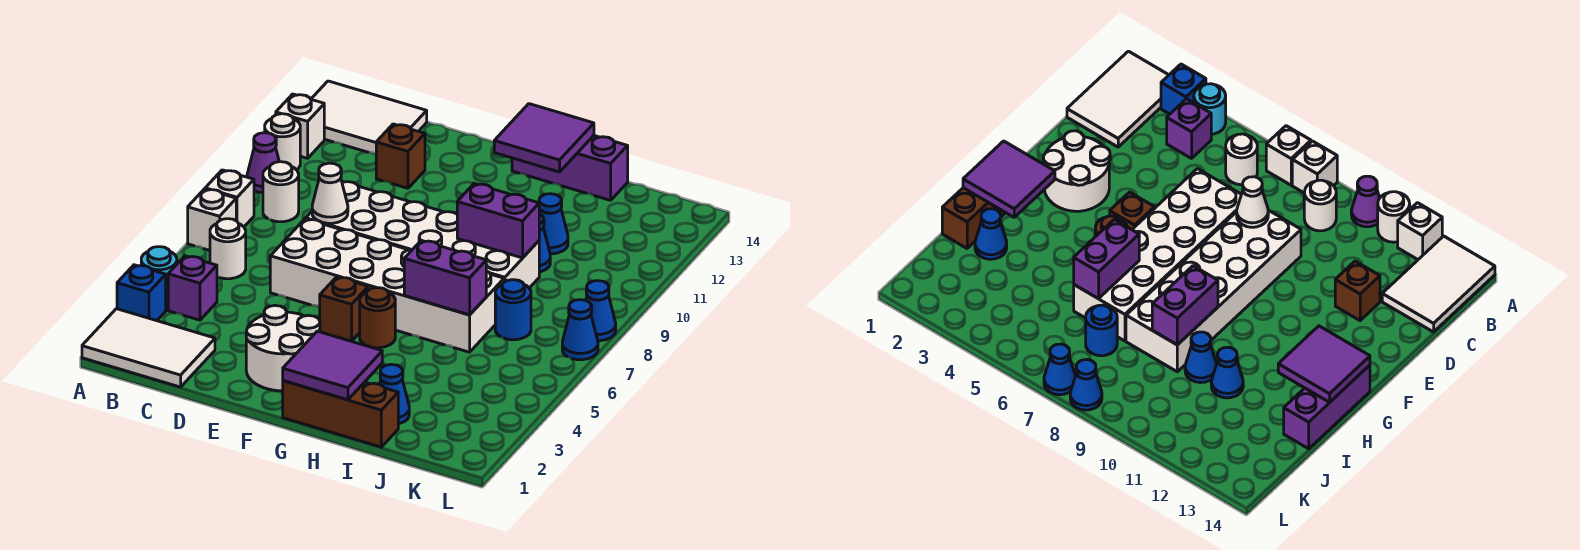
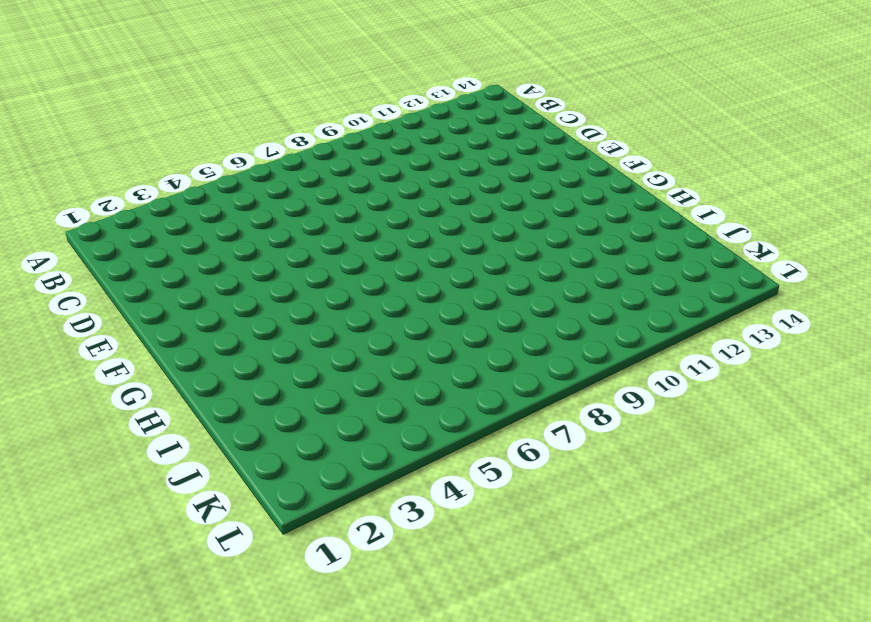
none -> white 2x3 tile [82,309,215,387]
none -> blue 1x1 brick [117,265,166,321]
none -> cyan 1x1 round brick [141,247,177,306]
none -> white 1x1 brick [188,189,236,250]

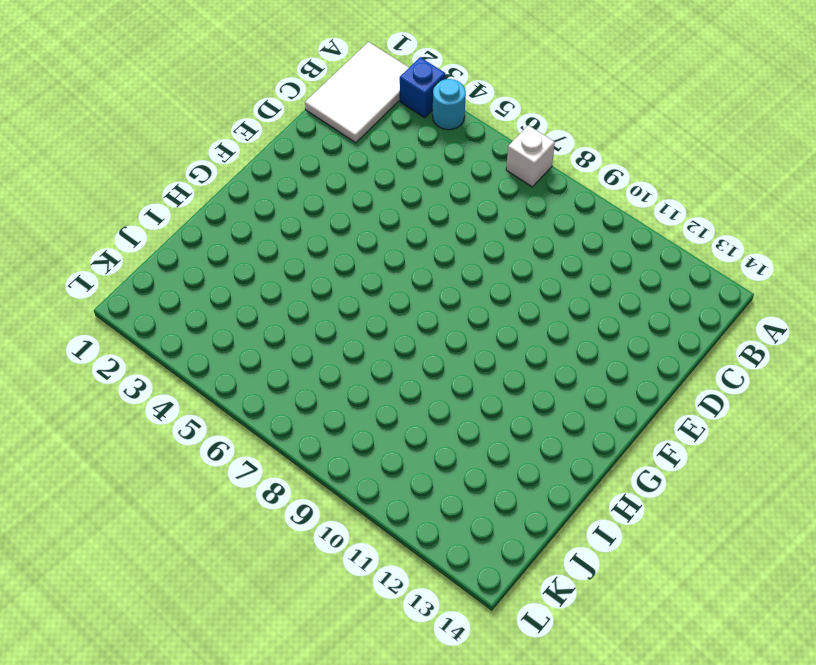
none -> white 1x1 brick [205,170,254,227]
none -> purple 1x1 cone [247,133,279,193]
none -> white 1x1 round brick [265,114,300,170]
none -> white 1x1 brick [276,94,324,158]

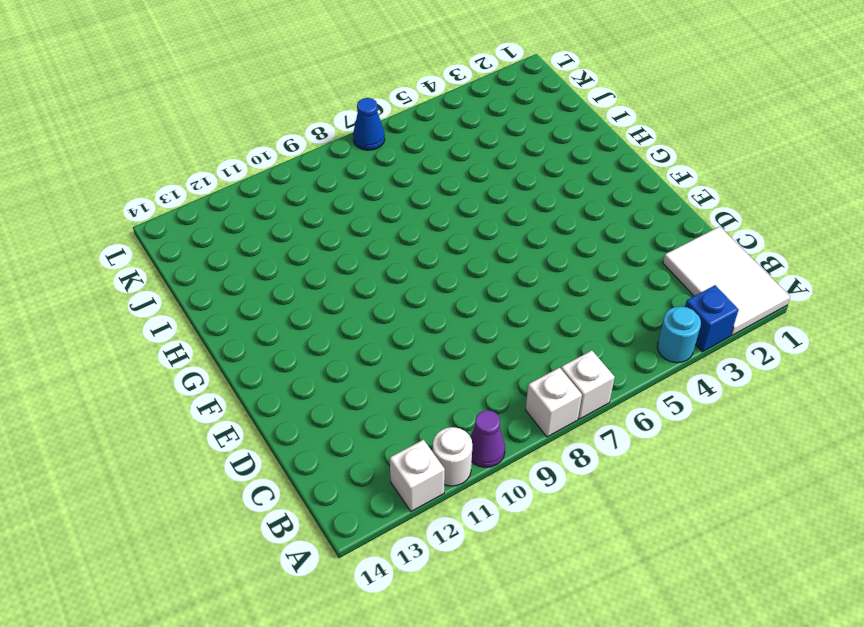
none -> white 2x3 tile [311,81,427,154]
none -> purple 1x1 brick [168,256,217,320]
none -> white 1x1 round brick [210,219,246,279]
none -> white 1x1 round brick [263,162,299,222]

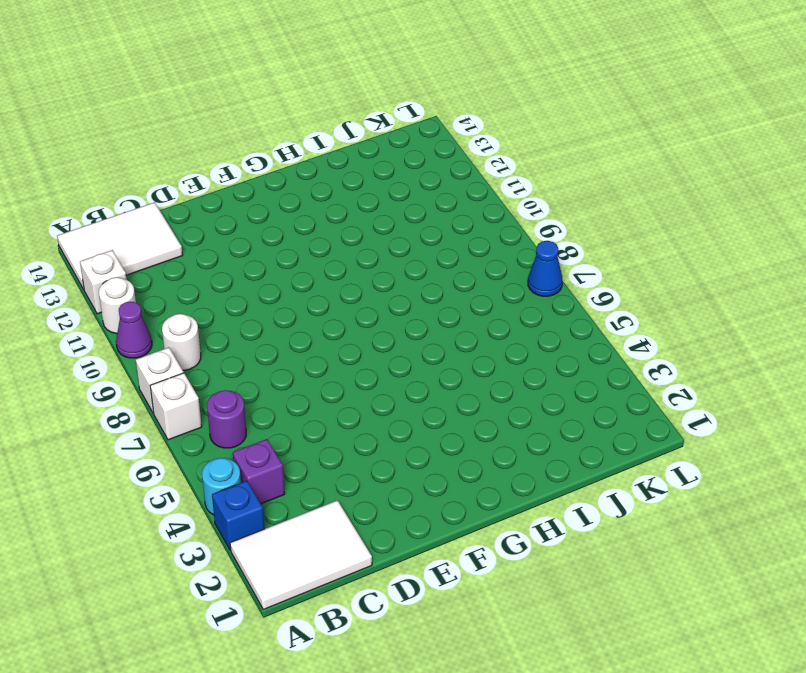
purple 1x1 round brick [207,390,246,448] -> white 1x1 round brick [210,219,246,279]
none -> white 2x6 brick [270,219,504,352]
none -> white 2x6 brick [306,182,539,288]
none -> brown 1x1 brick [376,124,425,188]
none -> white 2x2 round brick [246,306,320,391]

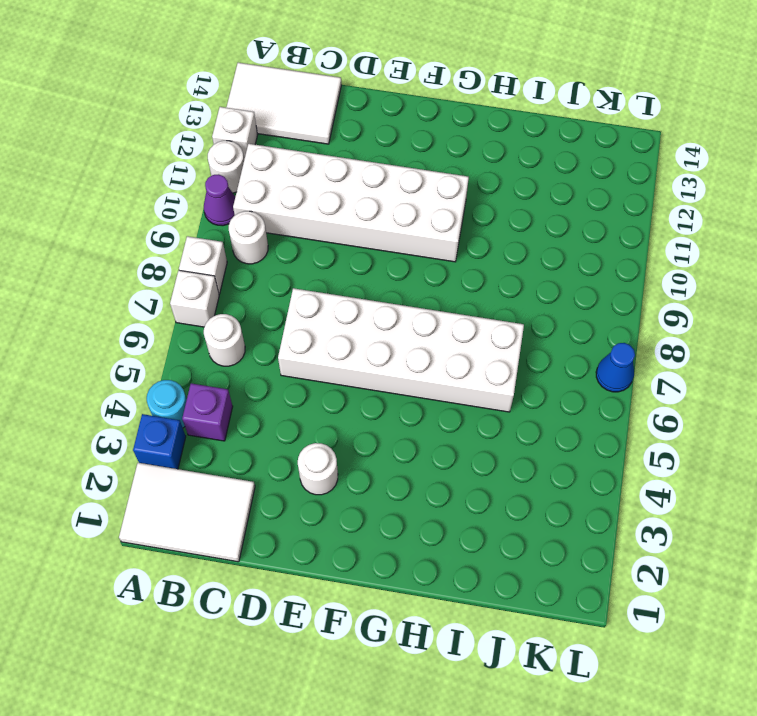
white 2x6 brick [233,144,469,262] -> white 2x6 brick moved to [306,182,539,288]
white 1x1 round brick [298,443,338,495] -> white 2x2 round brick [246,306,320,391]
none -> brown 1x1 brick [376,124,425,188]
none -> brown 1x1 brick [320,277,368,341]
none -> brown 1x3 brick [283,381,398,447]
none -> brown 1x1 round brick [360,288,395,348]

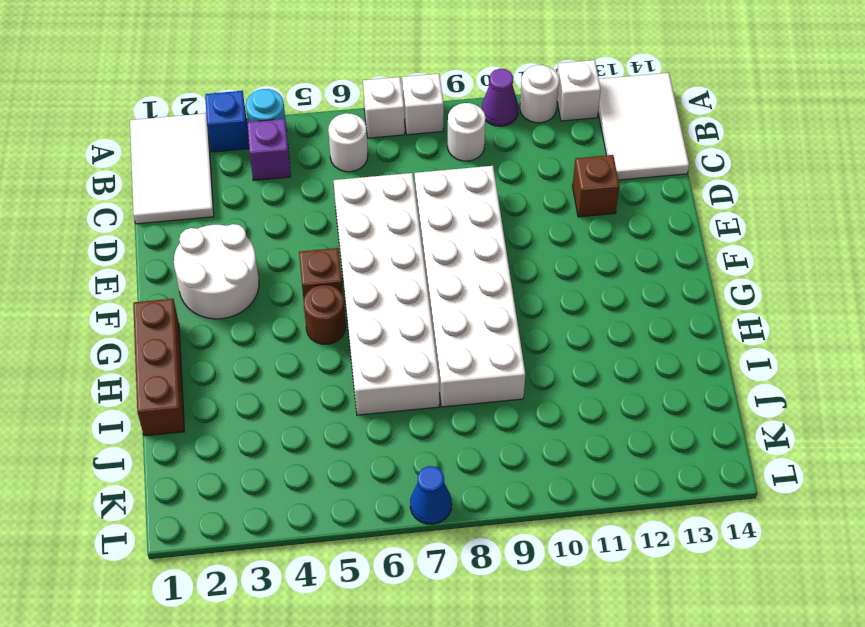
none -> purple 1x3 brick [512,136,628,200]
none -> blue 1x1 cone [380,364,409,424]
none -> blue 1x1 cone [539,214,550,272]
none -> blue 1x1 cone [539,194,568,254]

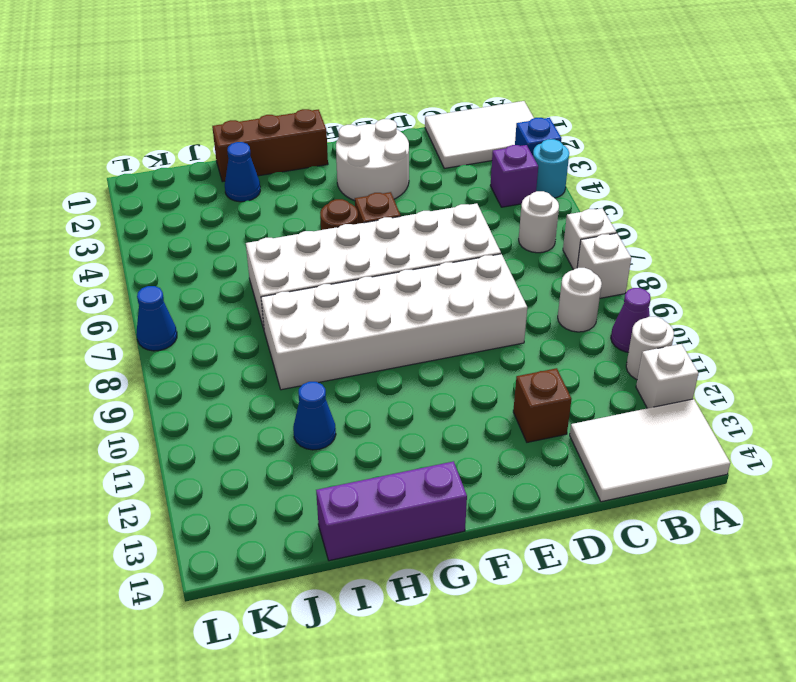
none -> blue 1x1 cone [539,214,550,272]
none -> blue 1x1 round brick [495,280,531,340]
none -> blue 1x1 cone [586,281,616,341]
none -> white 1x1 cone [312,163,348,223]

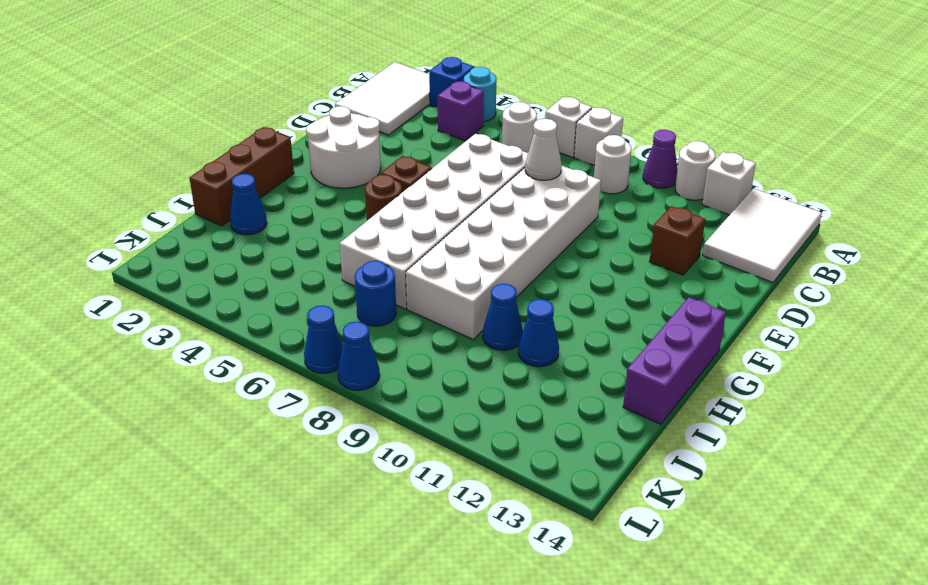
none -> purple 2x2 tile [283,331,382,400]
none -> purple 2x2 tile [494,104,594,172]
none -> purple 1x2 brick [404,240,486,315]
none -> purple 1x2 brick [457,184,539,258]

